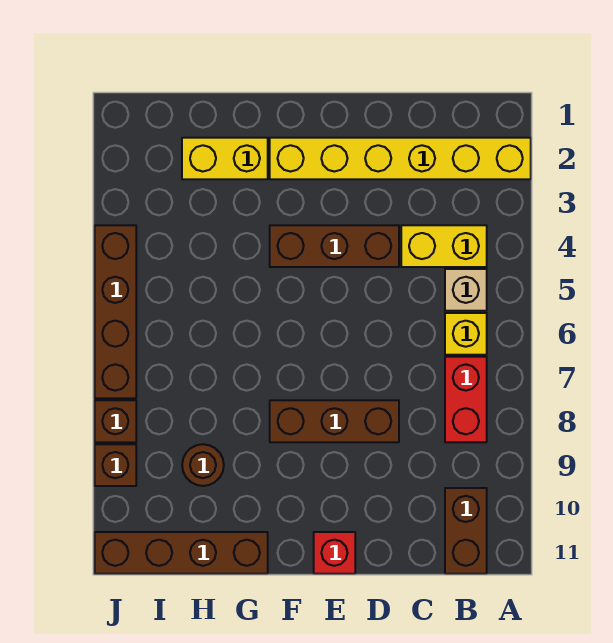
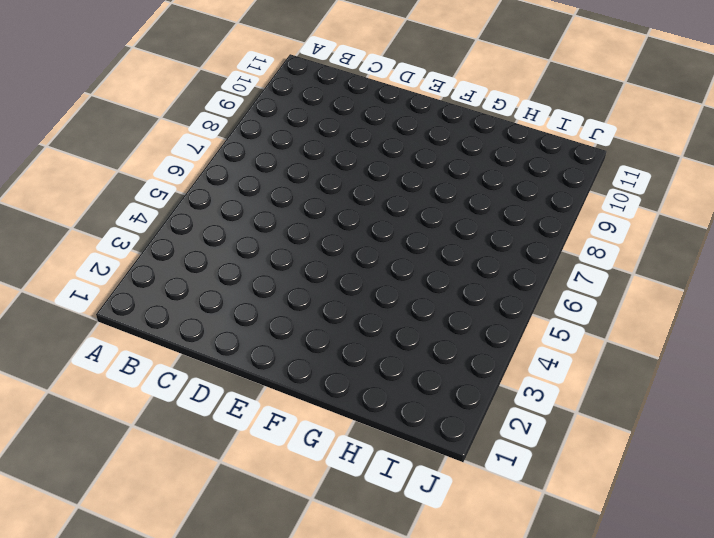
none -> yellow 1x6 brick [270,138,531,179]
none -> yellow 1x2 brick [401,225,487,267]
none -> tan 1x1 brick [445,269,487,311]

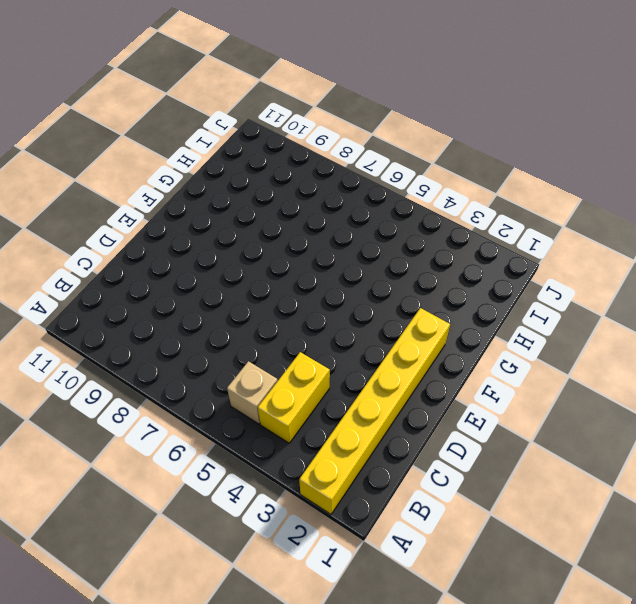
none -> yellow 1x1 brick [445,313,487,355]
none -> red 1x2 brick [445,357,487,442]
none -> brown 1x2 brick [445,488,487,574]

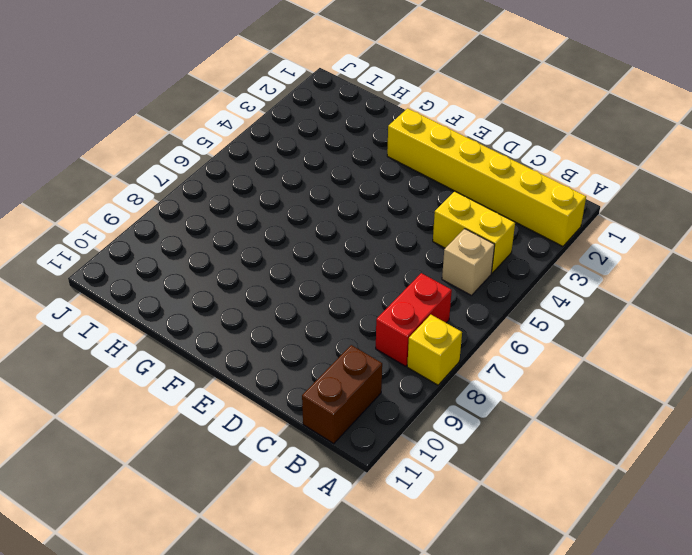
yellow 1x1 brick [407,315,462,385] -> yellow 1x1 brick moved to [445,313,487,355]
none -> brown 1x3 brick [270,225,399,267]
none -> brown 1x3 brick [270,400,399,442]
none -> red 1x1 brick [314,532,355,574]

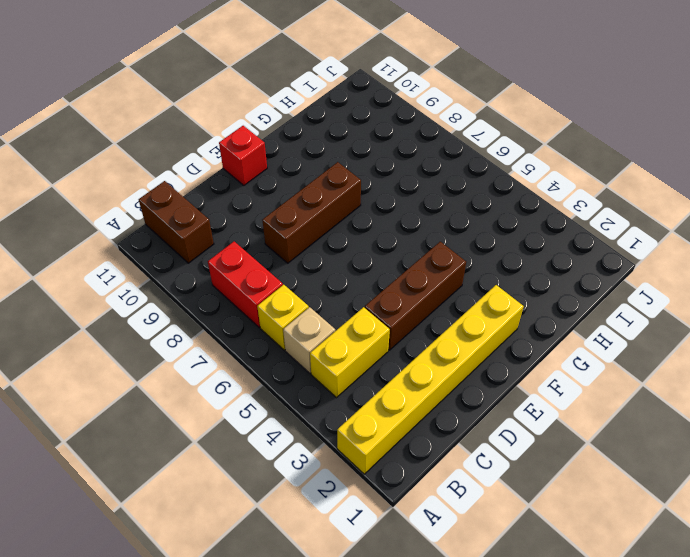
none -> yellow 1x2 brick [182,138,268,179]
none -> brown 1x4 brick [95,532,268,574]
none -> brown 1x1 round brick [182,444,224,486]

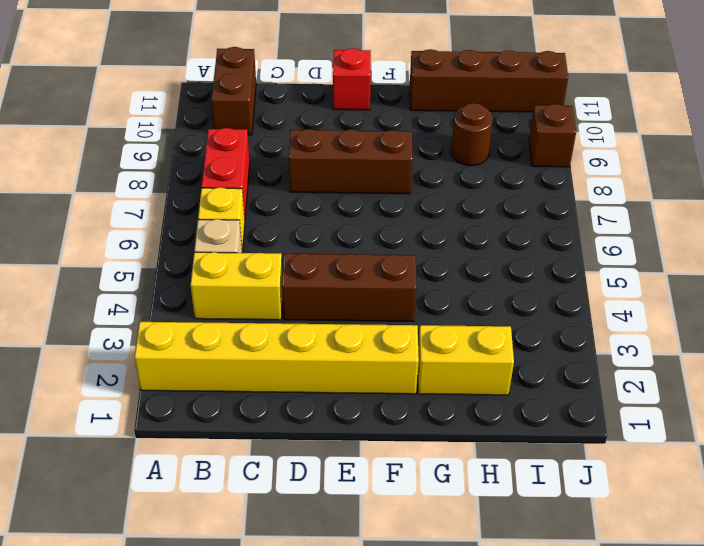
none -> brown 1x4 brick [95,225,136,398]
none -> brown 1x1 brick [95,400,136,442]

